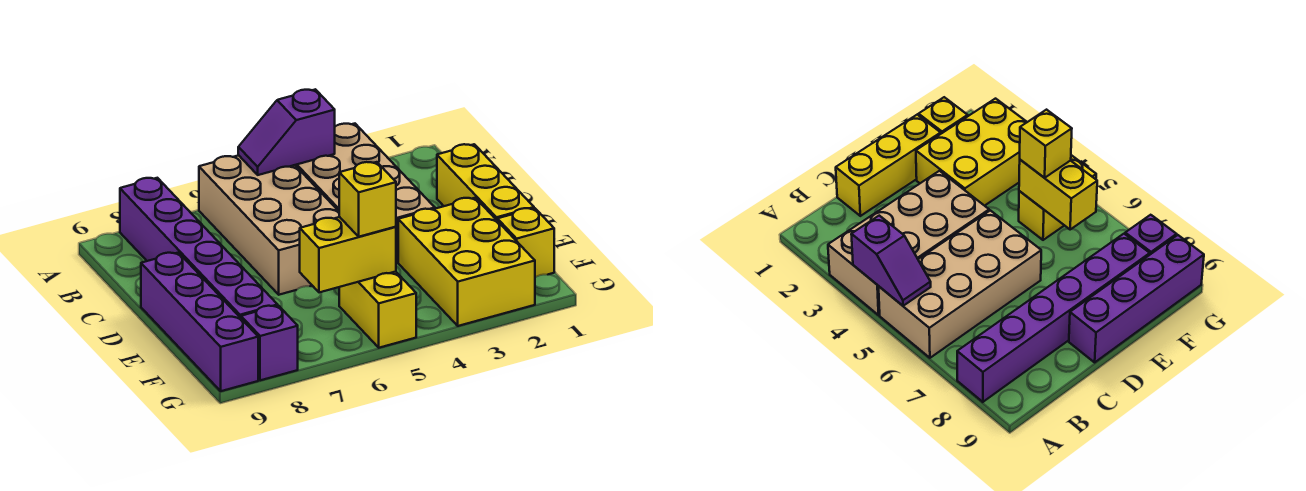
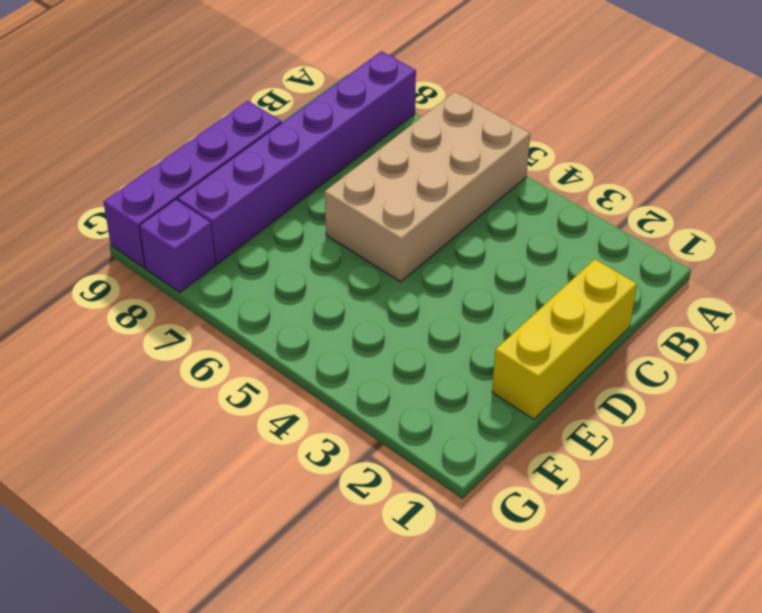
none -> tan 2x4 brick [295,124,435,262]
none -> yellow 2x3 brick [398,198,535,326]
none -> yellow 1x1 brick [497,208,554,277]

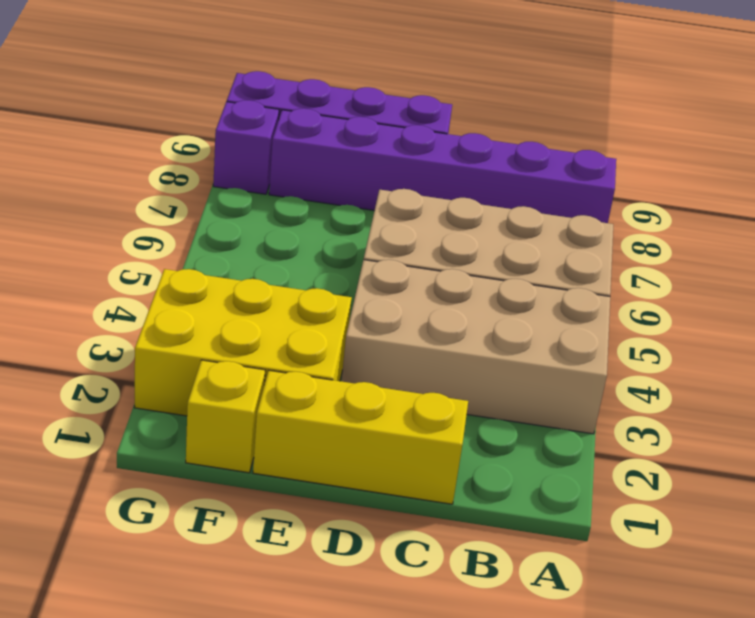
none -> yellow 1x2 brick [339,272,416,348]
none -> purple 1x2 slope [238,89,335,175]
none -> yellow 1x2 brick [300,217,396,293]

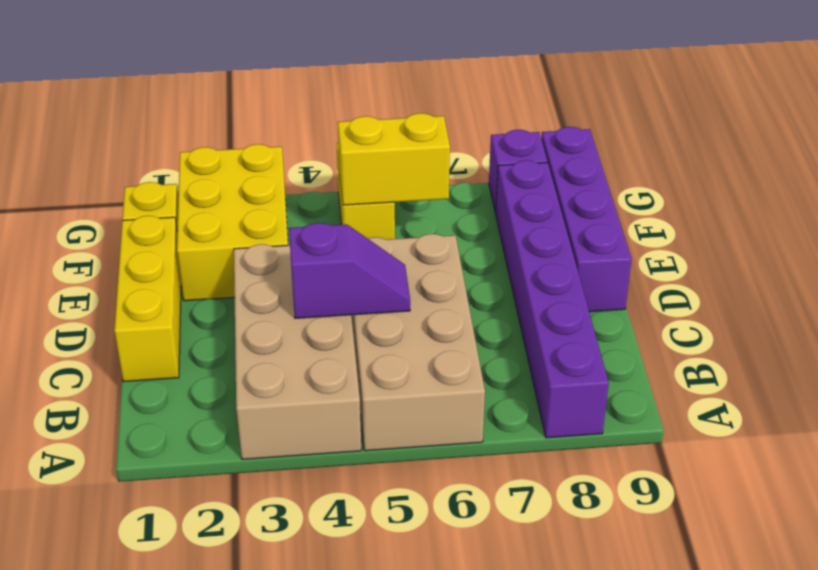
purple 1x2 slope [289,223,410,318] -> purple 1x2 slope moved to [238,89,335,175]
none -> yellow 1x1 brick [339,162,396,237]

